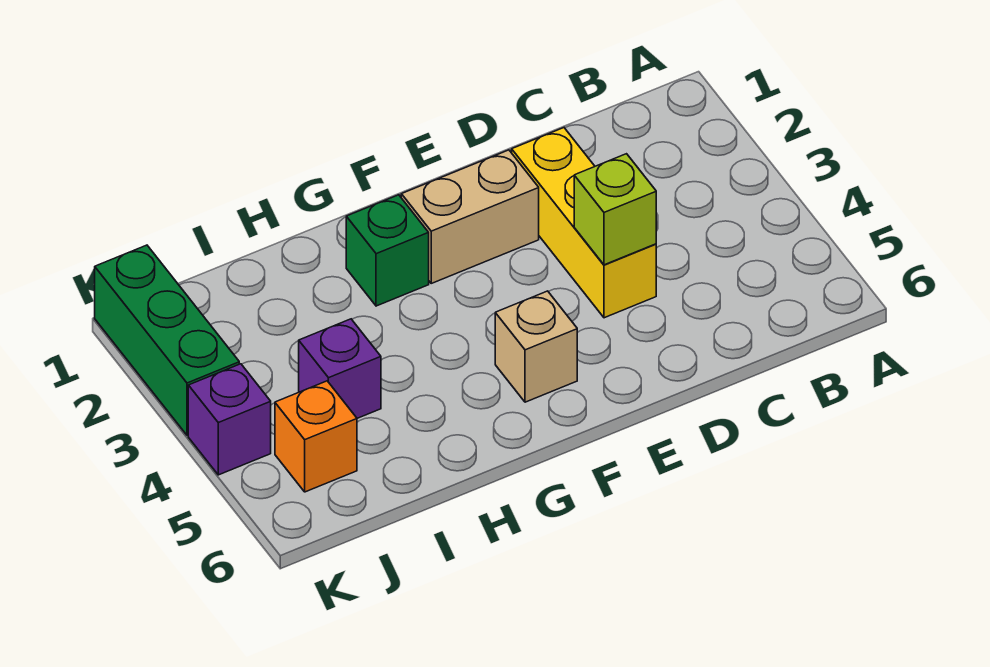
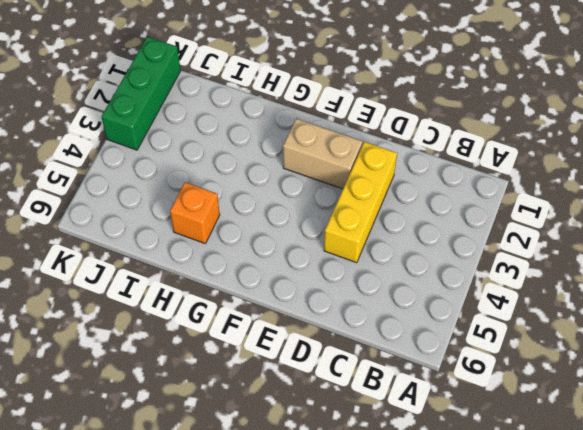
orange 1x1 brick [170,182,220,243] -> orange 1x1 brick moved to [275,381,357,492]
none -> tan 1x1 brick [495,291,577,402]
none -> green 1x1 brick [346,195,429,306]

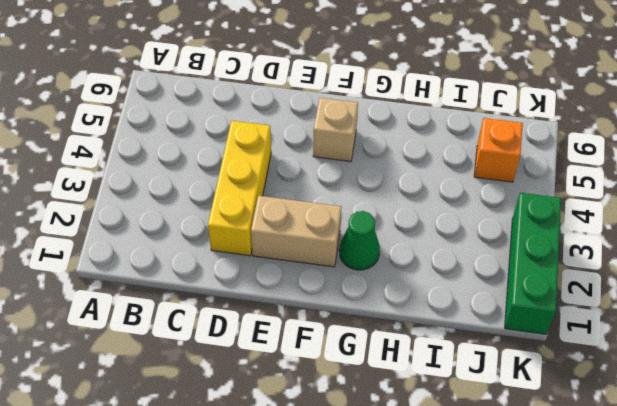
green 1x1 cone [339,211,380,270] -> green 1x1 brick [346,195,429,306]
none -> purple 1x1 brick [299,319,381,418]
none -> purple 1x1 brick [188,364,271,475]

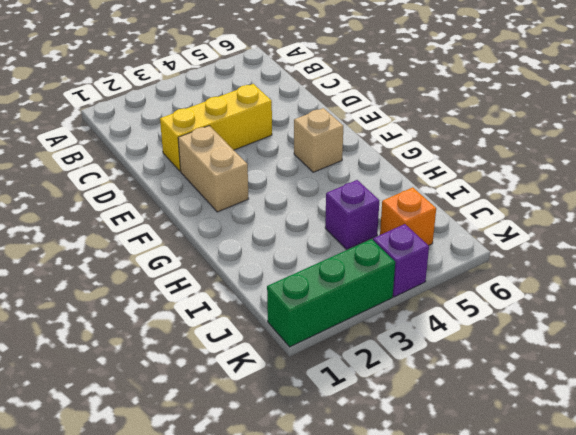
none -> green 1x1 brick [346,195,429,306]
none -> lime 1x1 brick [574,154,656,265]

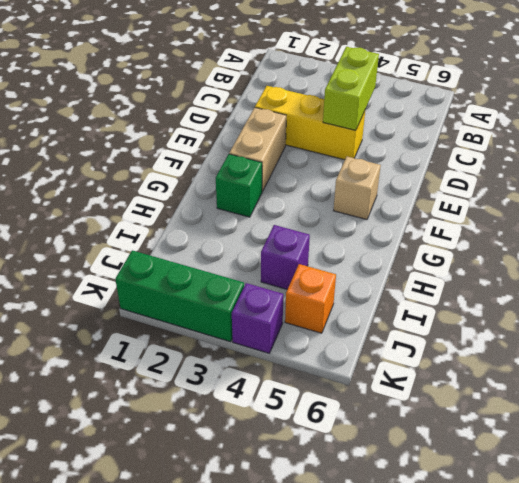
lime 1x2 brick [323,47,379,130] -> lime 1x1 brick [574,154,656,265]

